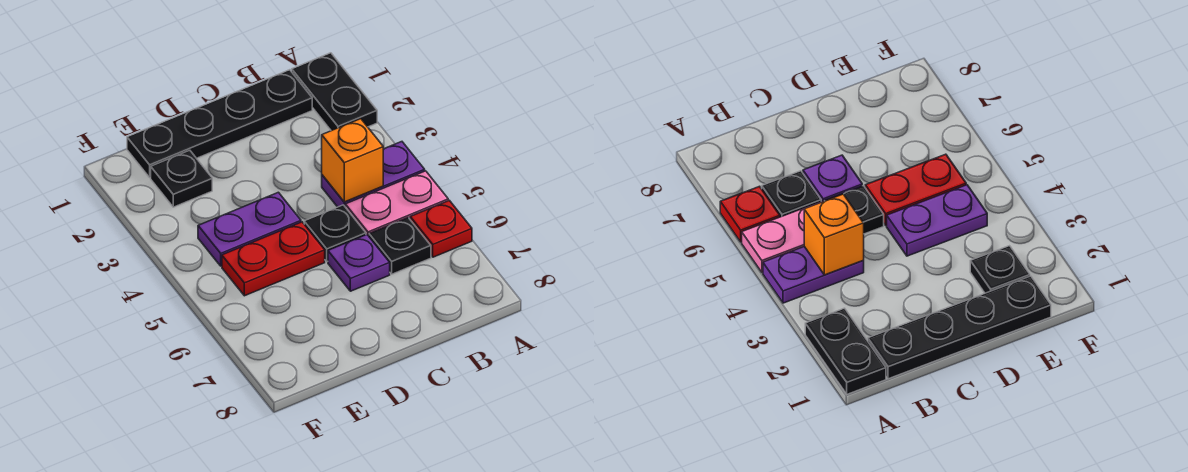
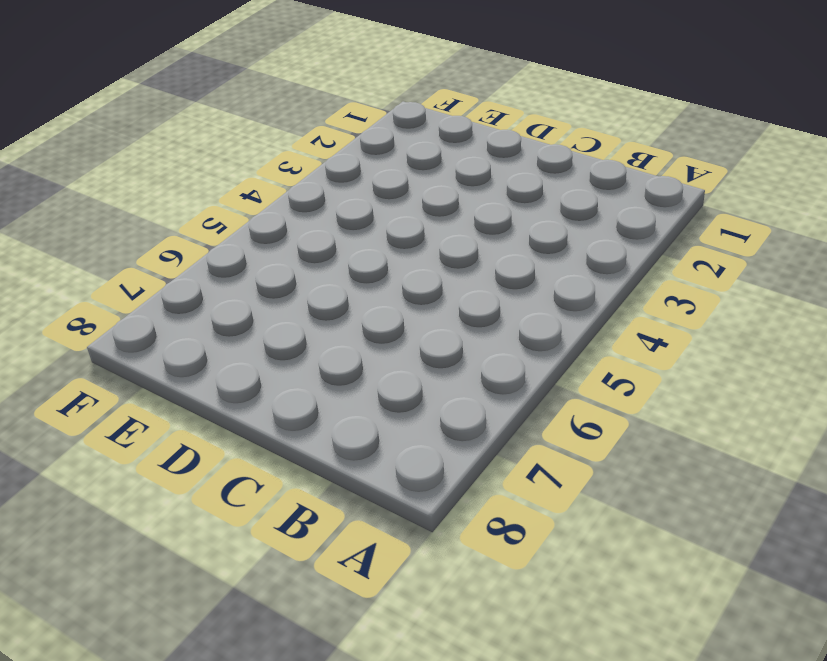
none -> black 1x2 plate [292,53,377,131]
none -> purple 1x2 plate [322,142,425,207]
none -> pink 1x2 plate [345,171,448,236]

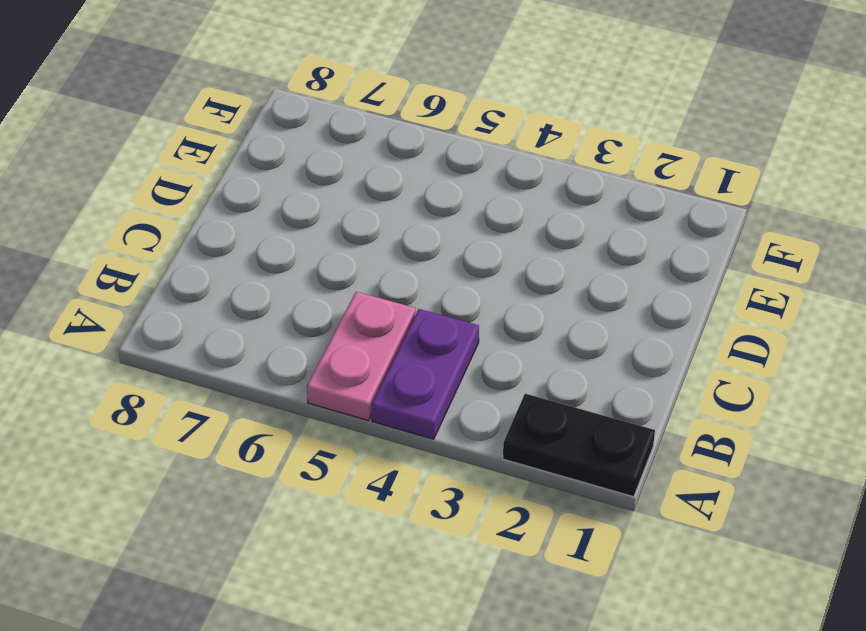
none -> red 1x1 plate [410,200,472,257]
none -> black 1x4 plate [127,70,312,177]
none -> black 1x1 plate [369,218,431,274]

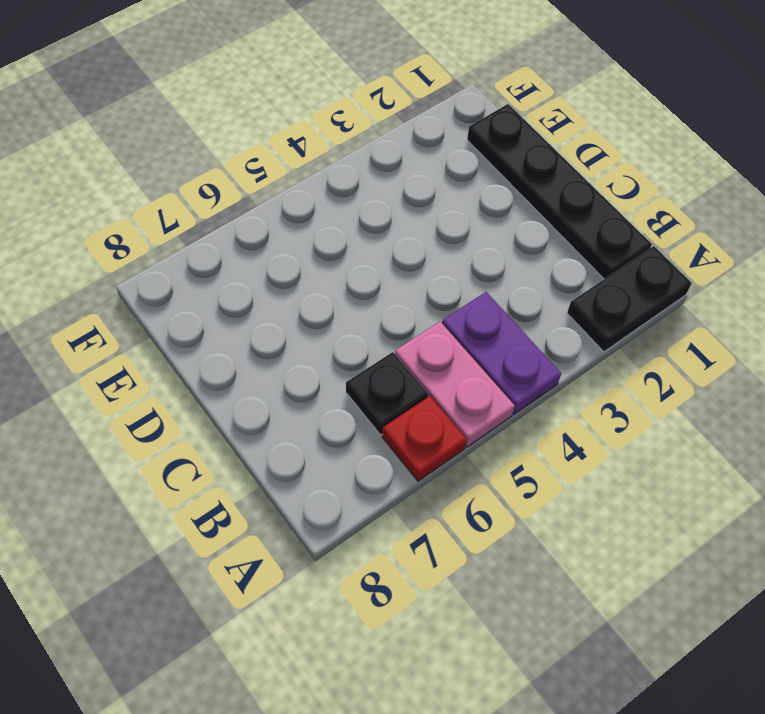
none -> black 1x1 plate [304,205,366,262]
none -> purple 1x1 plate [328,235,390,291]
none -> purple 1x2 plate [198,192,301,266]

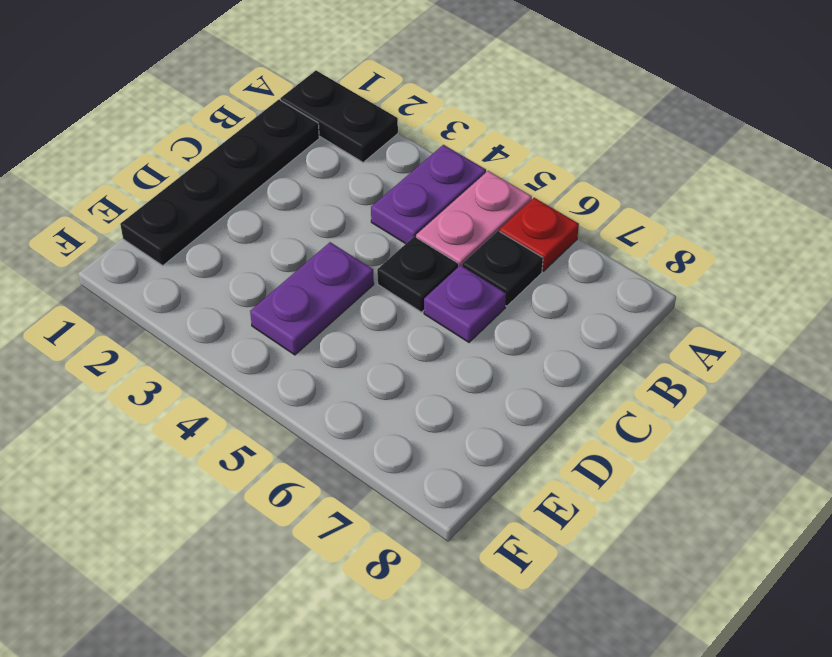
none -> red 1x2 plate [222,222,325,296]
none -> black 1x1 plate [151,150,212,207]
none -> orange 1x1 brick [322,119,383,202]

